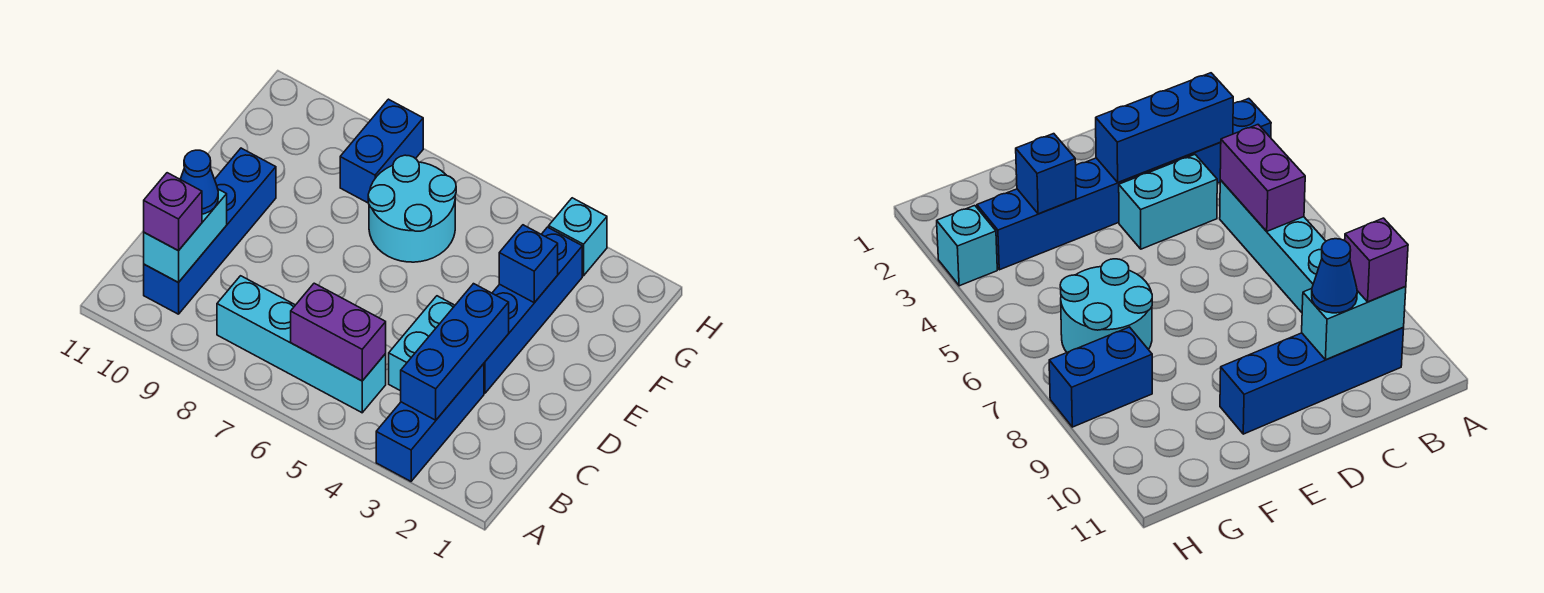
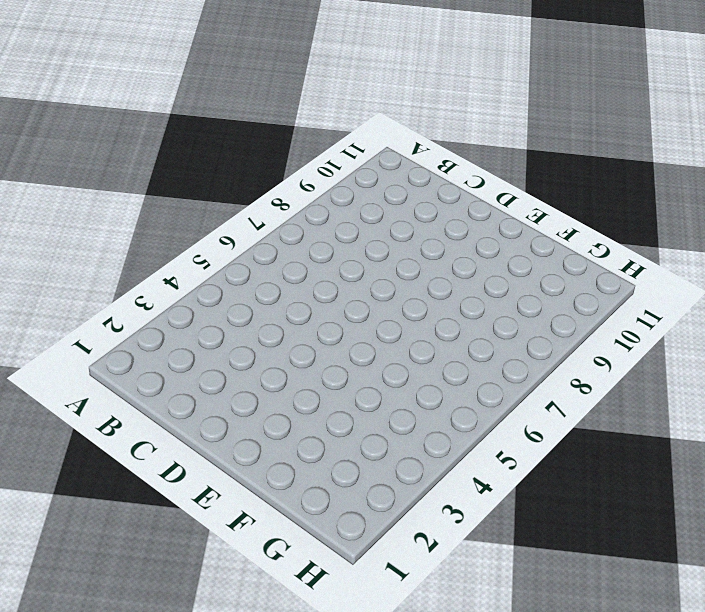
none -> blue 1x3 brick [376,364,484,481]
none -> cyan 1x4 brick [217,276,386,413]
none -> blue 1x4 brick [144,148,276,314]

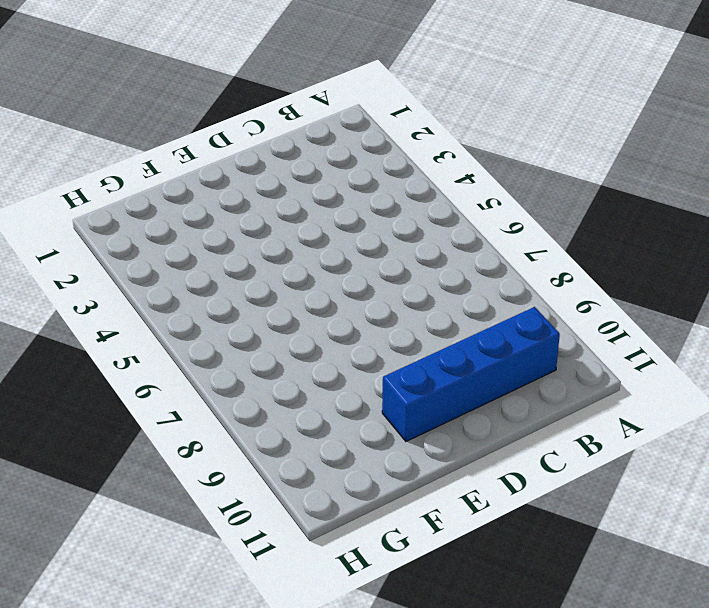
none -> blue 1x3 brick [376,364,484,481]
none -> cyan 1x4 brick [217,276,386,413]
none -> cyan 1x2 brick [389,296,455,391]

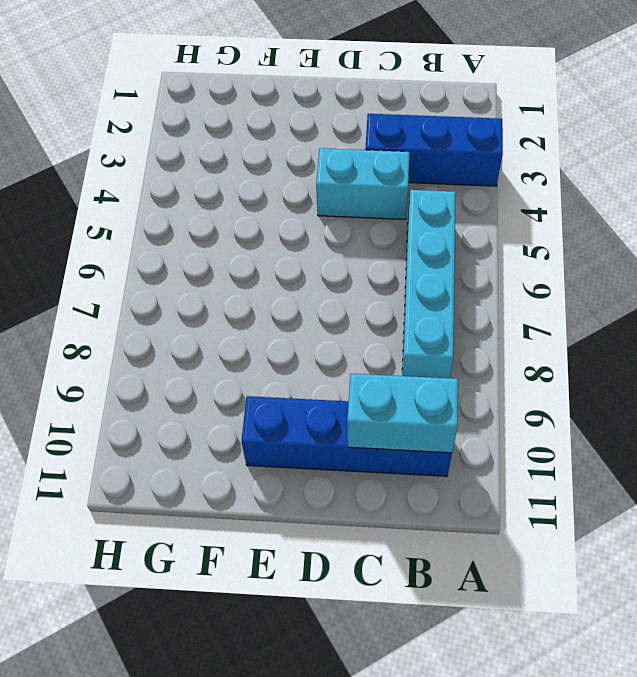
none -> blue 1x4 brick [484,227,582,393]
none -> cyan 2x2 round brick [368,155,456,262]
none -> blue 1x2 brick [340,99,423,203]

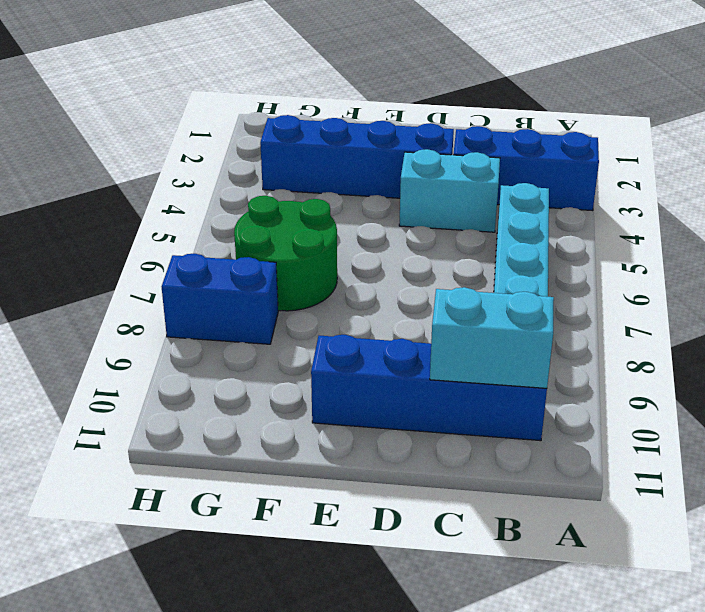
green 2x2 round brick [234,196,337,311] -> cyan 2x2 round brick [368,155,456,262]
none -> cyan 1x1 brick [549,198,607,276]
none -> blue 1x3 brick [401,284,509,420]
none -> purple 1x2 brick [291,283,386,381]

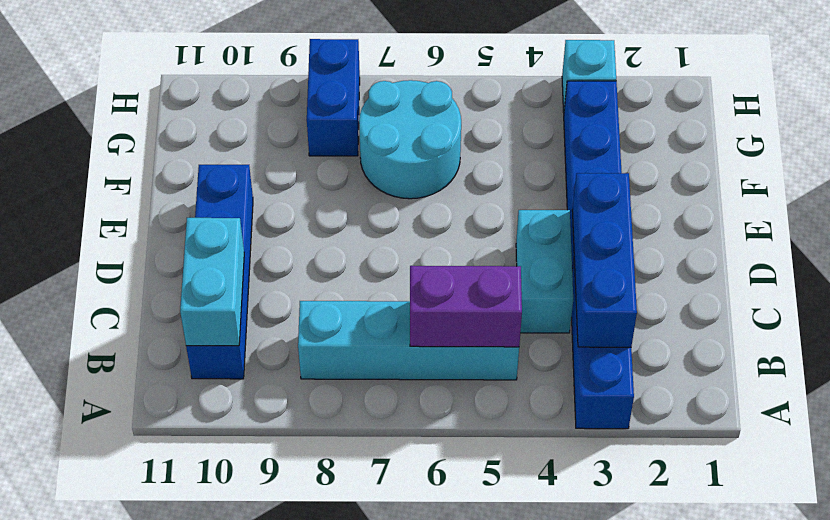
none -> blue 1x1 brick [499,225,558,303]
none -> purple 1x1 brick [144,173,202,251]
none -> blue 1x1 cone [180,150,218,214]

